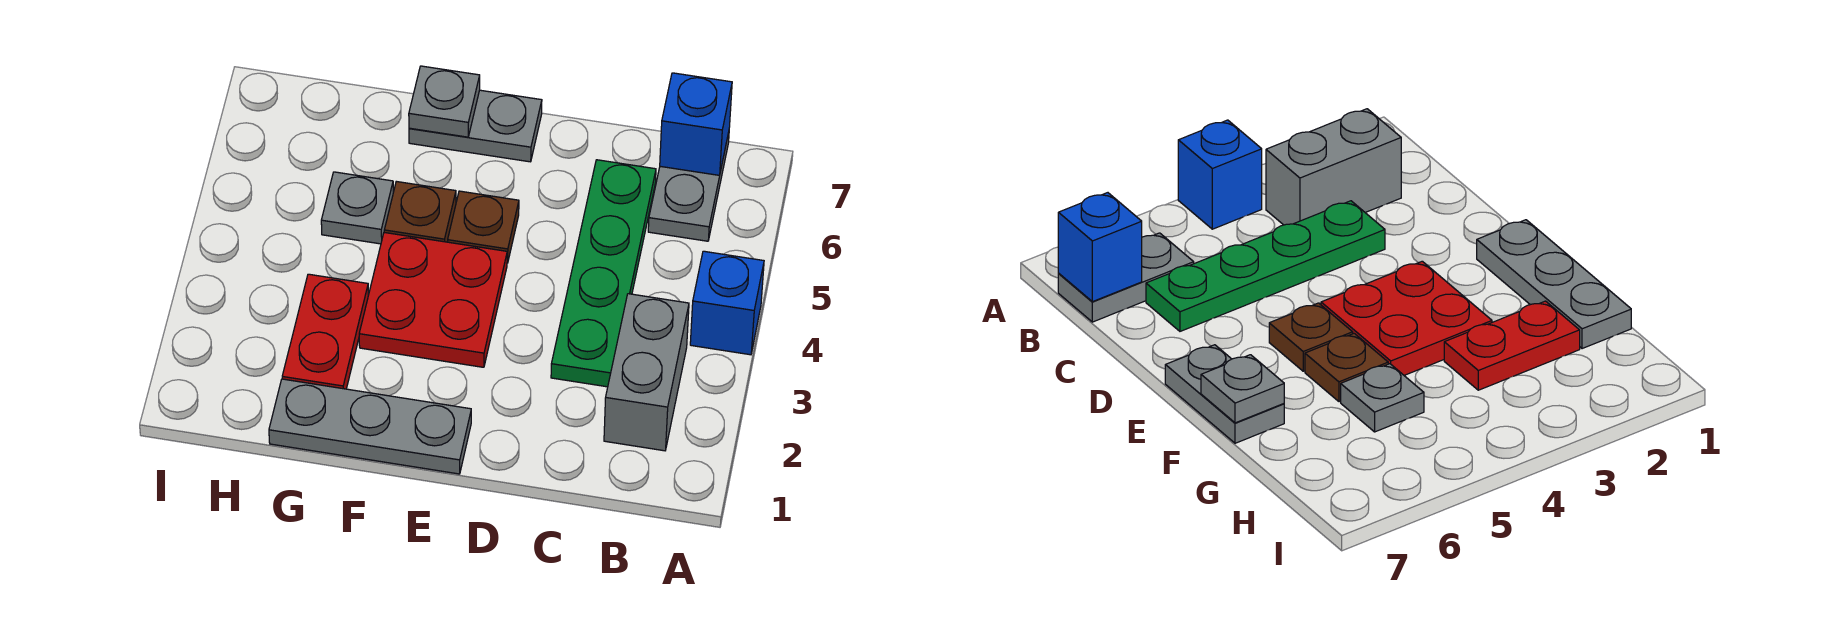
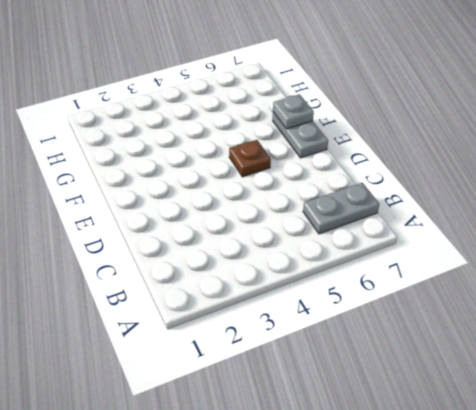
none -> blue 1x1 brick [690,251,764,355]
none -> grey 1x2 brick [604,294,689,451]
none -> green 1x4 plate [551,160,656,387]

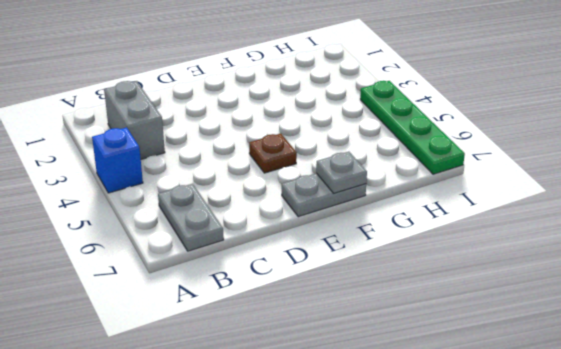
green 1x4 plate [360,81,465,174] -> green 1x4 plate moved to [551,160,656,387]
none -> grey 1x3 plate [269,379,471,474]
none -> red 2x2 plate [359,233,507,367]
none -> brown 1x1 plate [384,181,456,242]

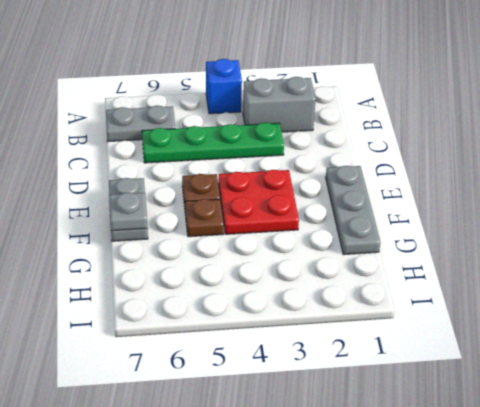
none -> red 1x2 plate [282,274,368,389]
none -> grey 1x1 plate [321,172,393,244]
none -> blue 1x1 brick [660,73,732,175]

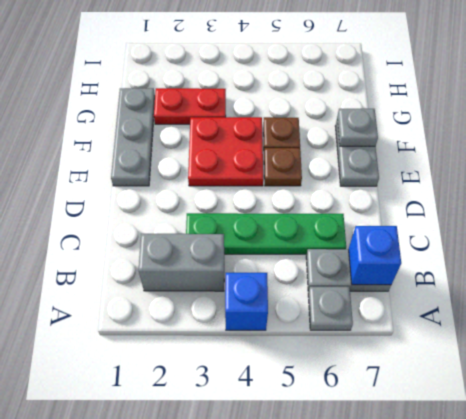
grey 1x1 plate [308,287,353,330] -> grey 1x1 plate moved to [321,172,393,244]

